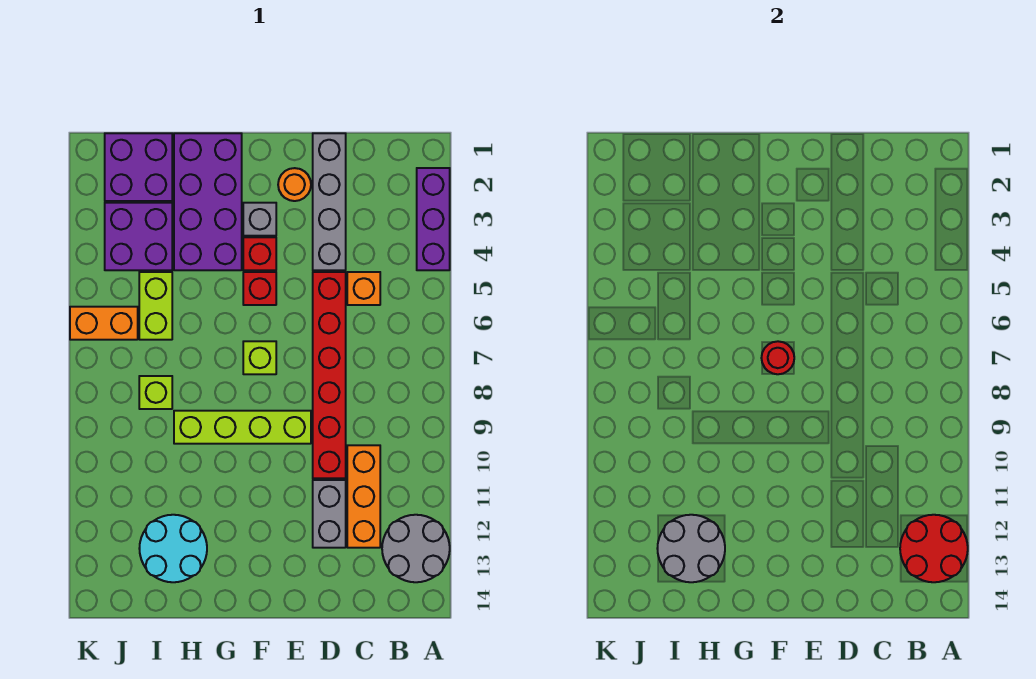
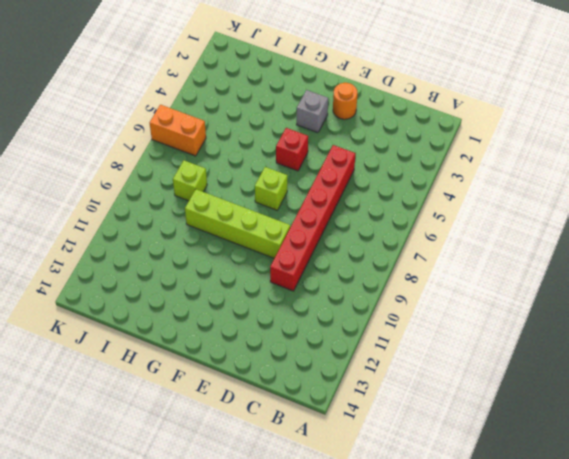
none -> purple 1x3 brick [417,168,450,270]
none -> grey 2x2 round brick [382,515,450,582]
none -> orange 1x1 brick [347,272,380,305]

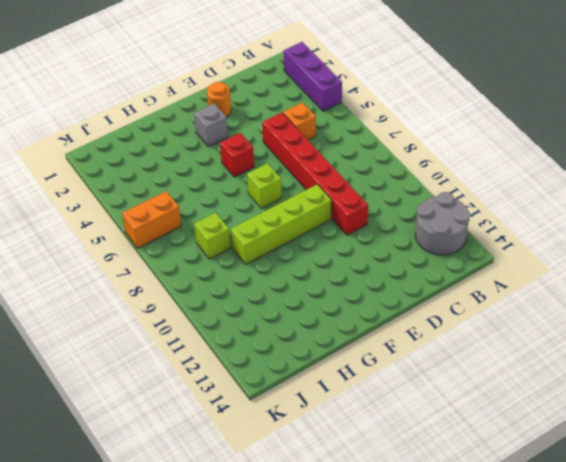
none -> orange 1x3 brick [347,445,380,548]
none -> grey 1x4 brick [313,133,346,270]
none -> grey 1x2 brick [313,480,346,548]

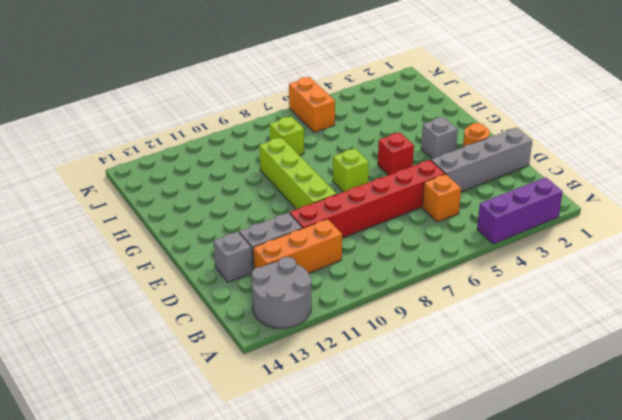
grey 1x1 brick [213,231,252,282] -> none
none -> red 1x1 brick [243,237,276,270]
none -> purple 2x4 brick [174,133,242,270]
none -> cyan 2x2 round brick [139,515,207,582]

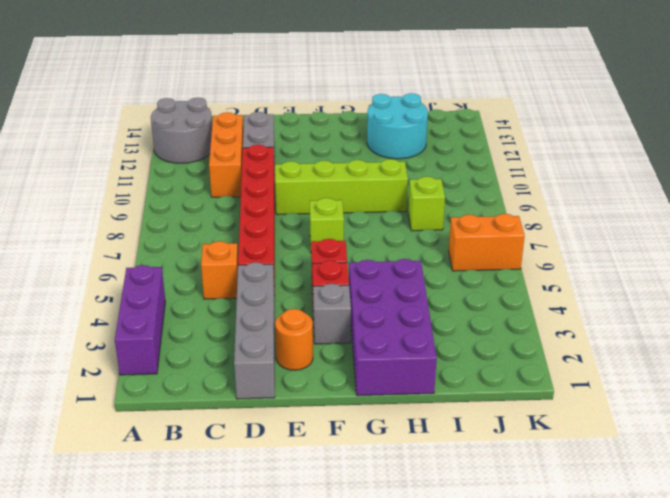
none -> purple 2x2 brick [105,133,172,201]
none -> purple 2x2 brick [105,203,172,270]
none -> lime 1x2 brick [139,272,172,340]

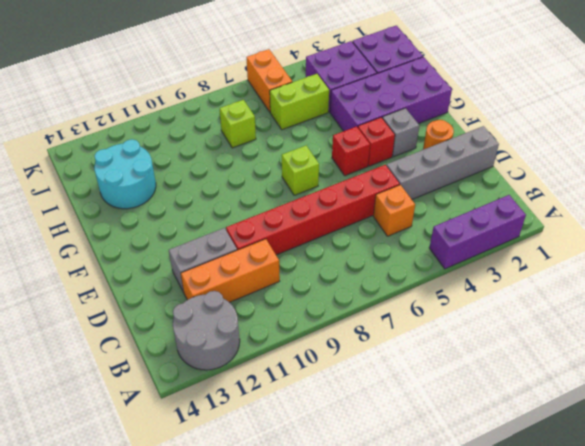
none -> lime 1x4 brick [174,411,311,444]
none -> red 2x2 round brick [900,515,968,582]
none -> red 1x1 round brick [762,341,794,374]

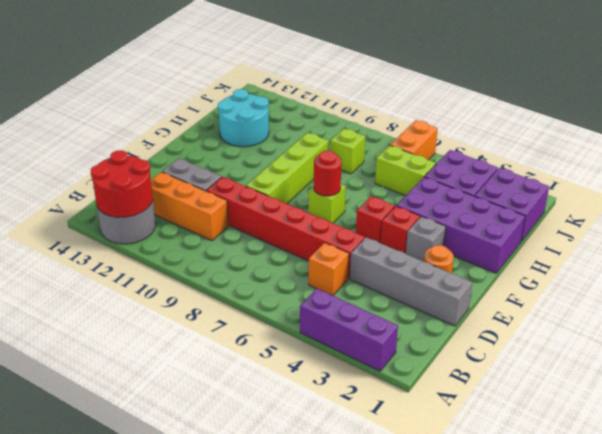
none -> grey 2x2 round brick [657,515,725,582]

